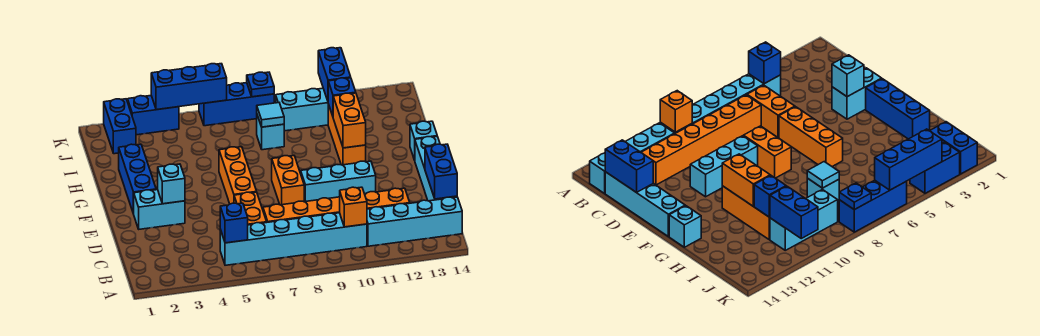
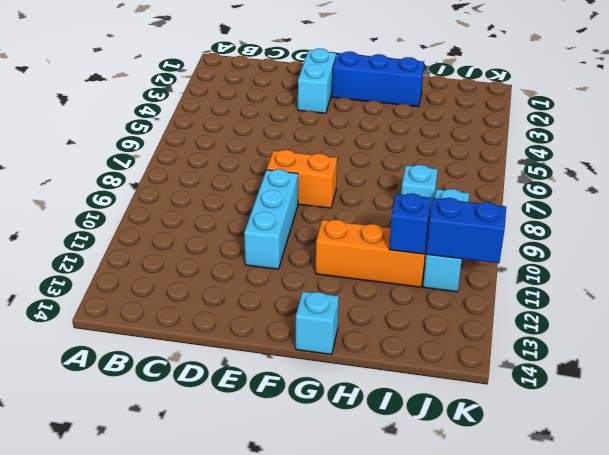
none -> cyan 1x6 brick [220,213,367,265]
none -> cyan 1x4 brick [367,197,462,246]
none -> orange 1x2 brick [234,192,267,225]

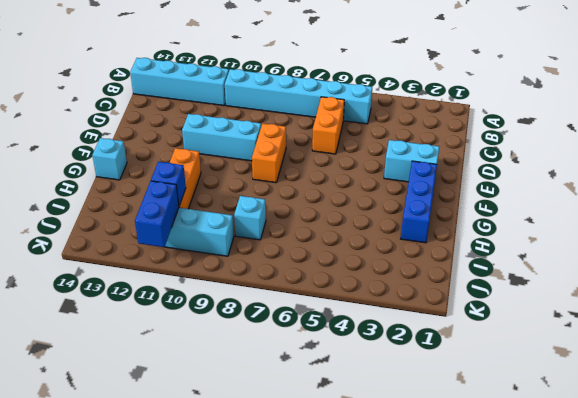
none -> orange 1x6 brick [263,188,410,222]
none -> cyan 1x4 brick [415,136,457,201]
none -> orange 1x3 brick [219,147,256,204]

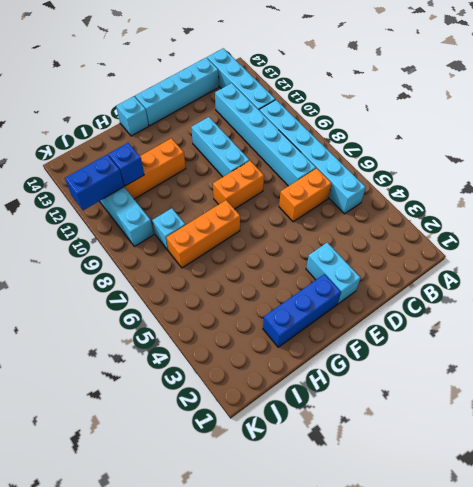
cyan 1x6 brick [215,83,316,186] -> orange 1x6 brick [263,188,410,222]
orange 1x3 brick [166,200,240,268] -> orange 1x3 brick moved to [219,147,256,204]
none -> blue 1x2 brick [104,99,136,154]
none -> blue 1x2 brick [128,96,179,135]
none -> blue 1x3 brick [199,83,274,126]

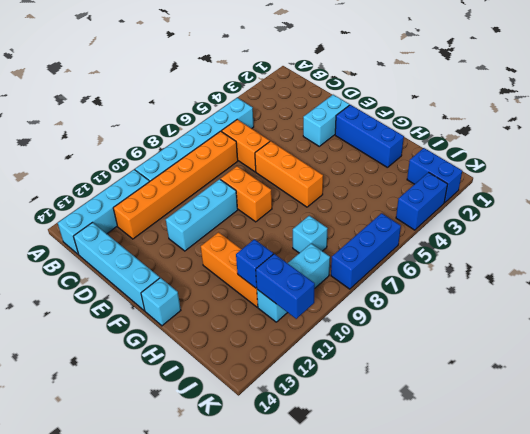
none -> blue 1x1 brick [220,203,248,243]
none -> orange 1x1 brick [340,187,367,227]
none -> blue 1x2 brick [425,144,457,199]

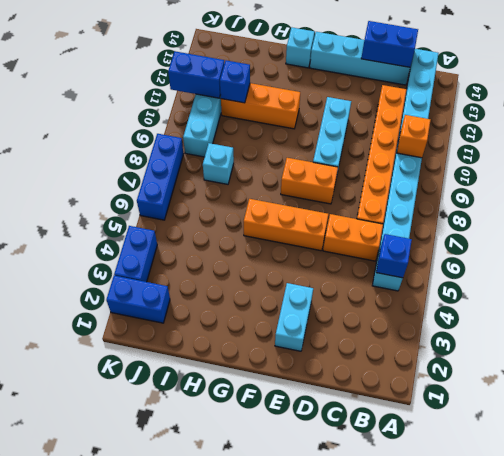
none -> blue 1x3 brick [119,144,156,214]
none -> cyan 1x1 brick [158,164,185,204]
none -> orange 1x2 brick [333,93,366,148]

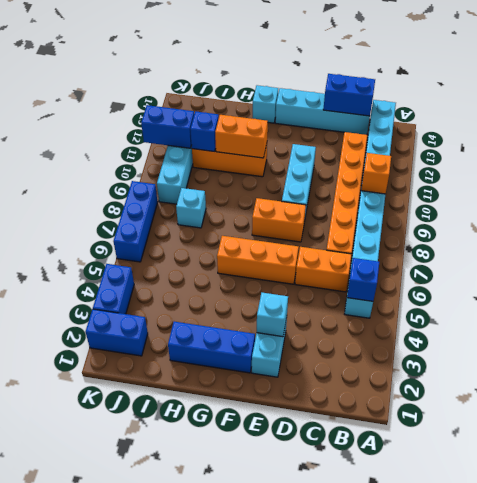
none -> cyan 1x1 tile [257,103,284,127]
none -> blue 1x3 brick [151,64,227,110]
none -> blue 1x1 plate [247,72,274,97]

